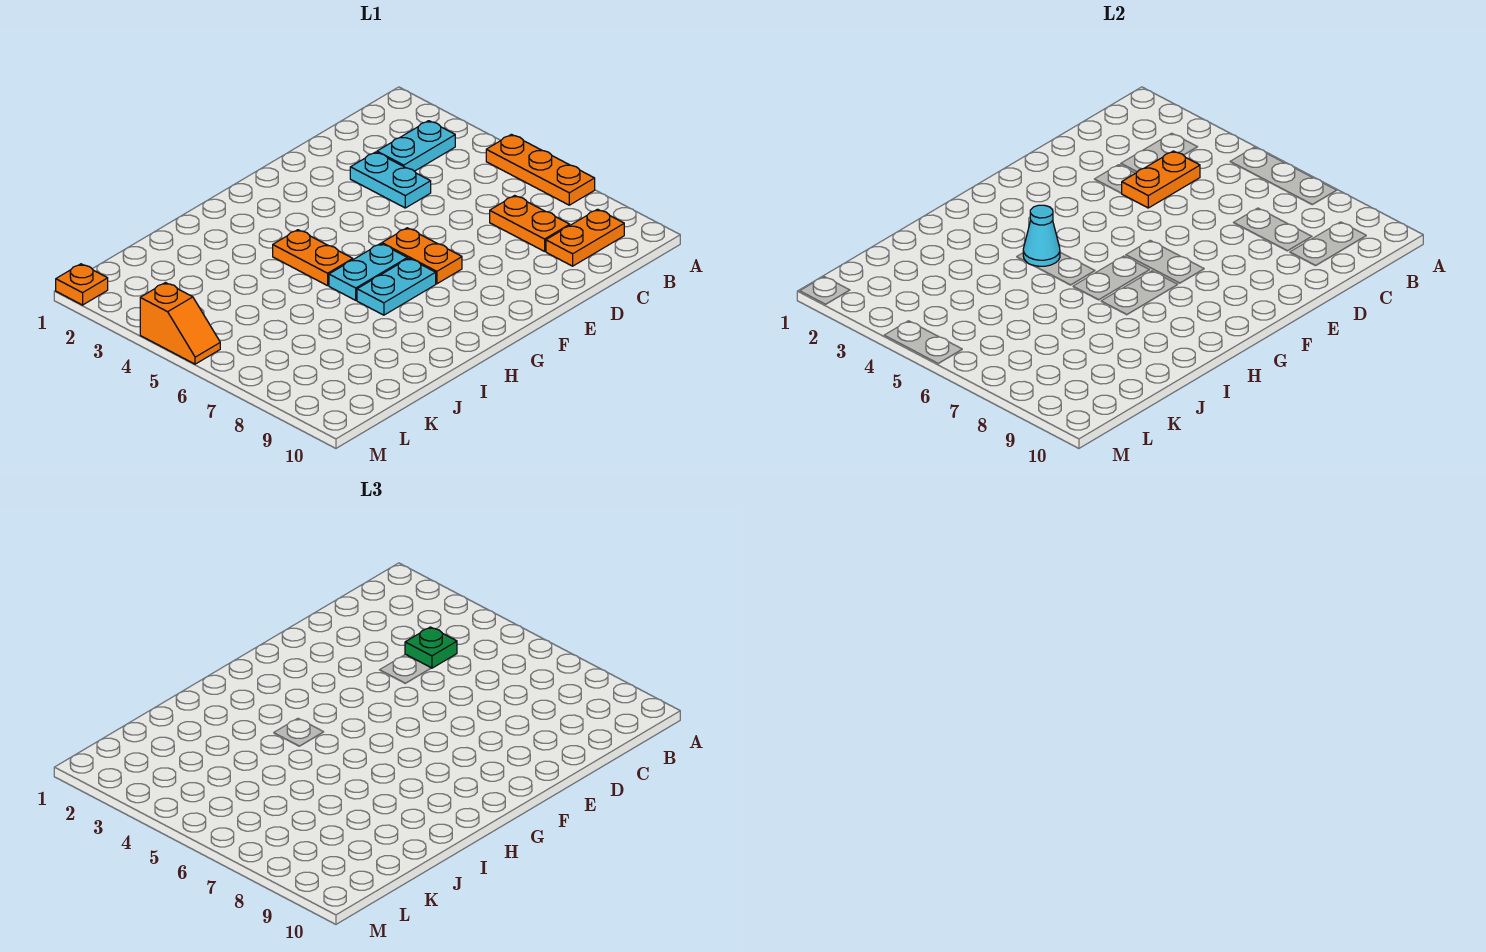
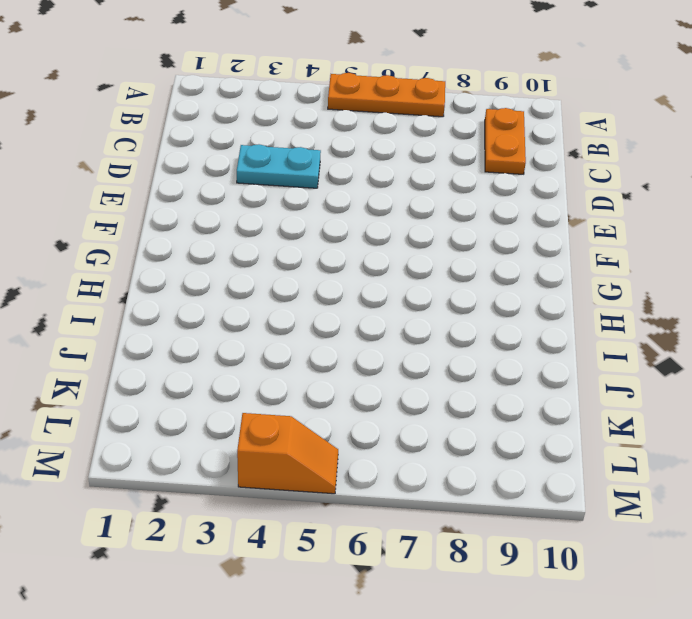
none -> cyan 1x2 plate [377,121,455,171]
none -> orange 1x2 plate [490,195,570,251]
none -> orange 1x2 plate [382,228,462,284]

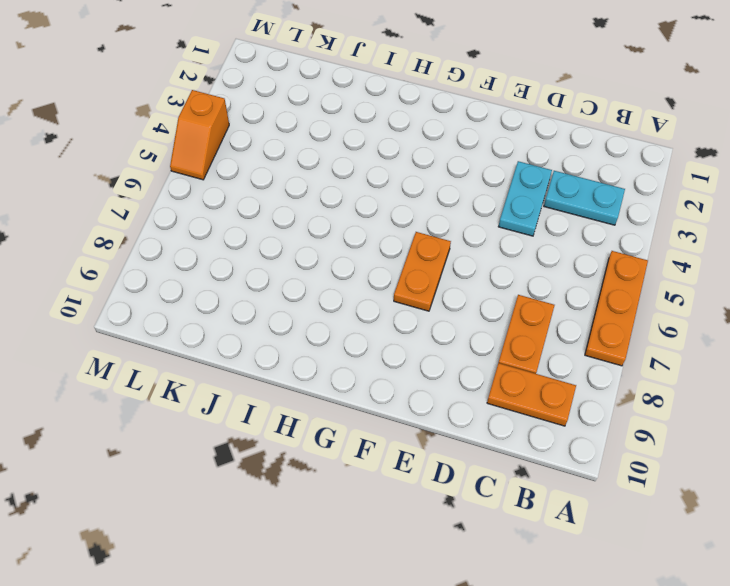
none -> cyan 1x2 plate [329,243,407,300]
none -> cyan 1x2 plate [357,258,436,315]
none -> orange 1x2 plate [273,230,353,286]

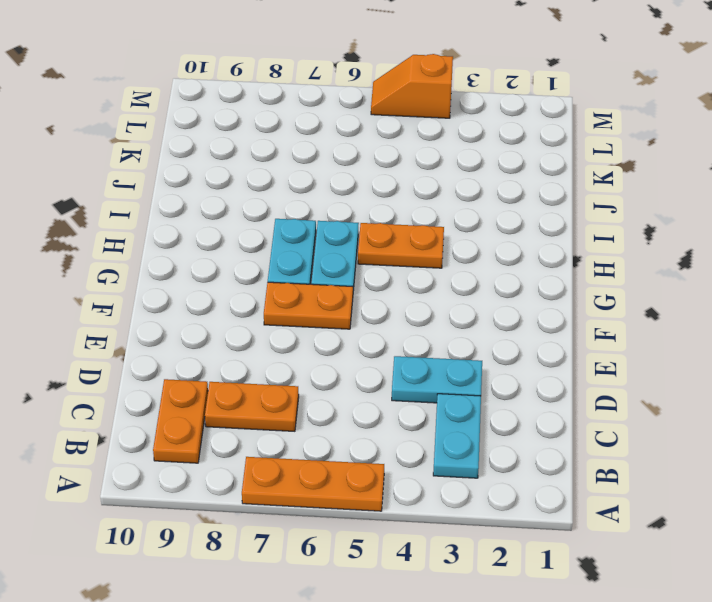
none -> orange 1x1 plate [56,264,108,305]
none -> orange 1x2 plate [1121,151,1200,208]
none -> cyan 1x1 cone [1023,205,1060,266]

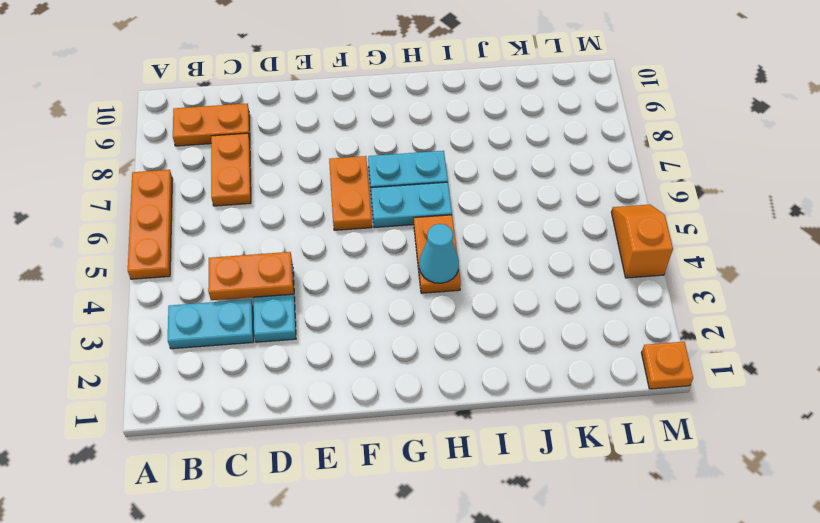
none -> green 1x1 plate [405,627,457,668]

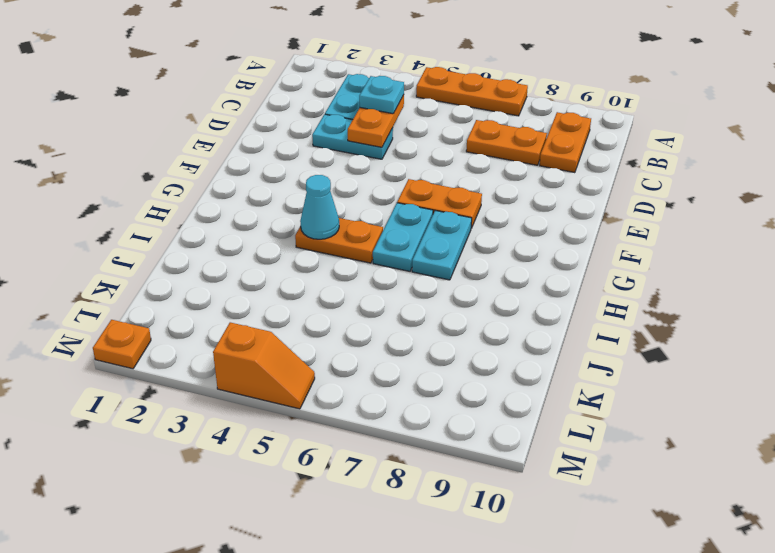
cyan 1x1 plate [359,76,404,114] -> green 1x1 plate [405,627,457,668]

